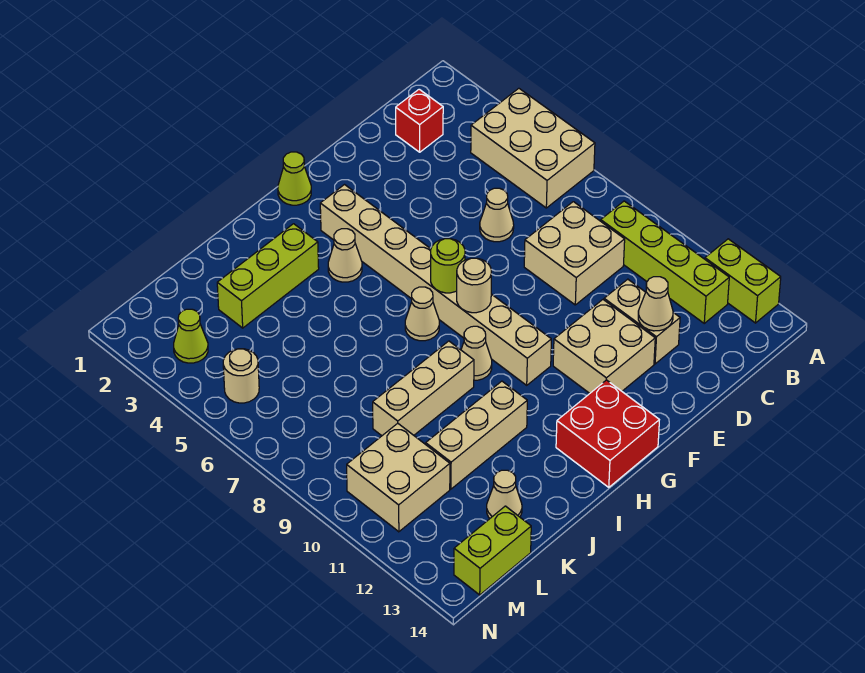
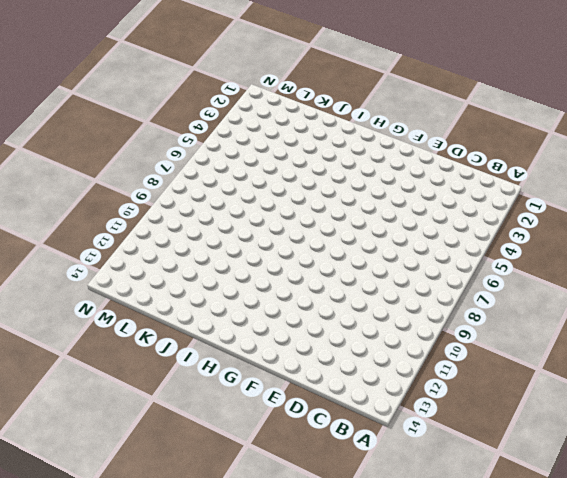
none -> tan 2x3 brick [471,88,595,208]
none -> lime 1x2 brick [705,239,781,323]
none -> lime 1x4 brick [601,201,729,323]

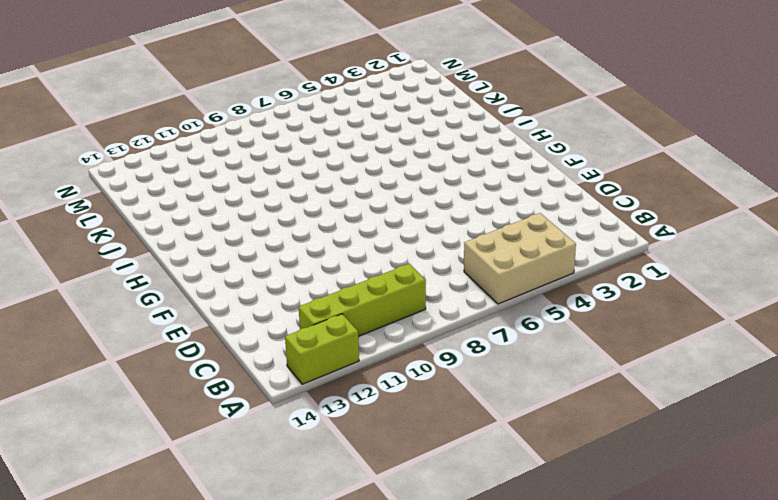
none -> red 1x1 brick [396,89,443,152]
none -> tan 2x2 brick [524,202,625,305]
none -> tan 1x1 cone [480,188,514,242]

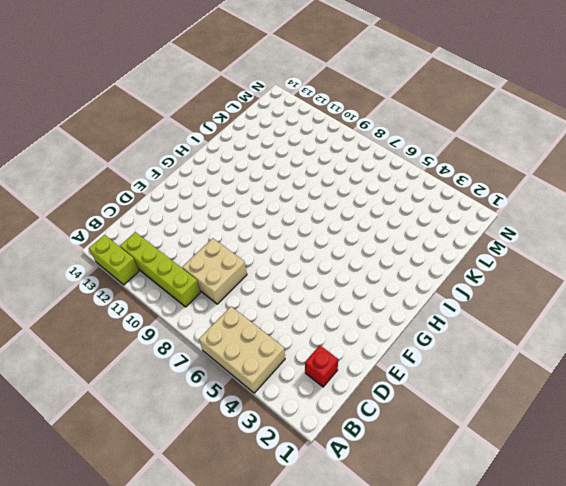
none -> tan 1x1 cone [480,188,514,242]
none -> tan 1x2 brick [604,279,680,364]
none -> tan 2x2 brick [553,300,655,393]

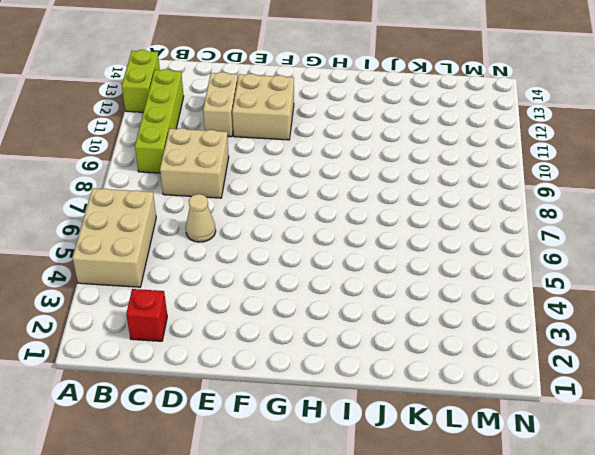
none -> lime 1x1 cone [278,152,311,205]
none -> tan 1x8 brick [320,185,551,385]
none -> red 2x2 brick [556,380,659,487]

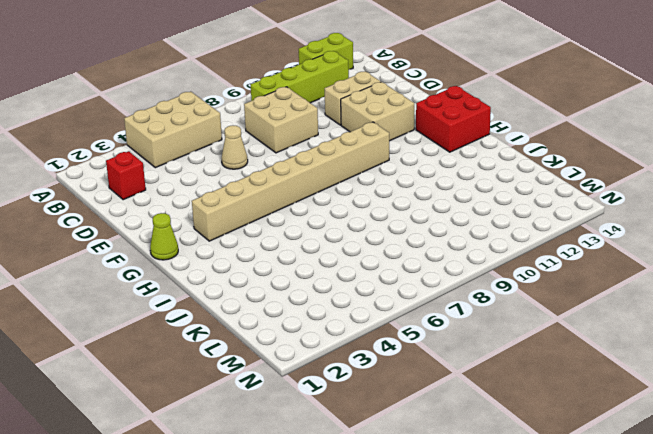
none -> tan 1x1 cone [328,229,362,282]
none -> tan 1x1 cone [405,287,439,341]
none -> tan 1x1 cone [461,326,492,380]

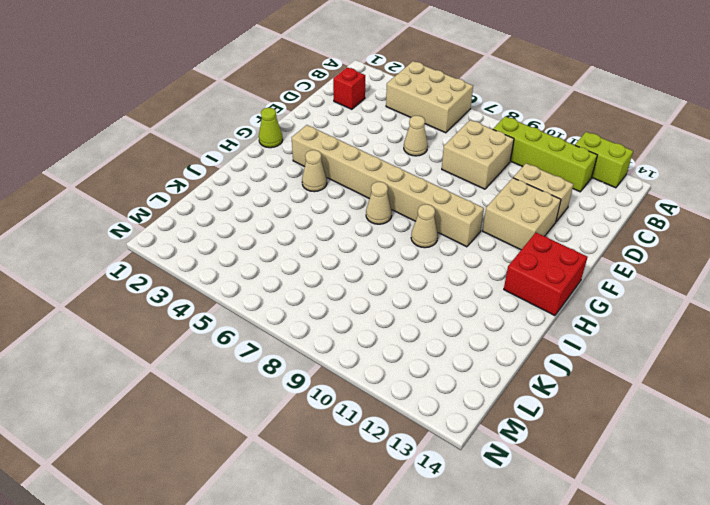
none -> lime 1x3 brick [217,224,319,328]
none -> tan 1x3 brick [373,341,474,436]
none -> tan 1x3 brick [426,381,527,489]

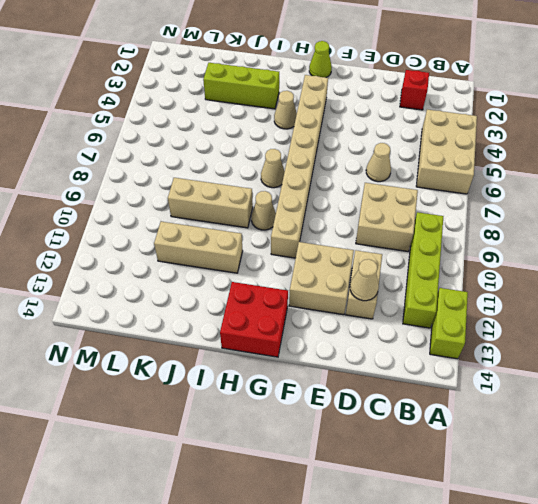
none -> tan 1x1 cone [487,470,522,518]
none -> tan 2x2 brick [347,423,450,532]
none -> lime 1x2 brick [454,506,531,595]

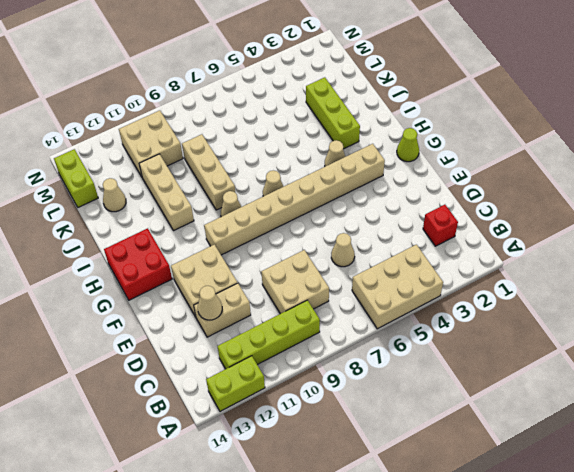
none -> lime 1x1 cone [174,309,208,363]
none -> tan 1x1 round brick [223,349,259,403]
none -> lime 1x1 round brick [431,239,465,293]

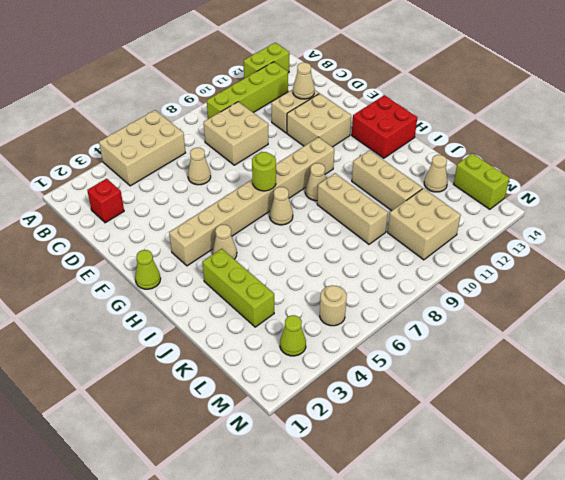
none -> tan 1x1 round brick [457,258,491,313]

